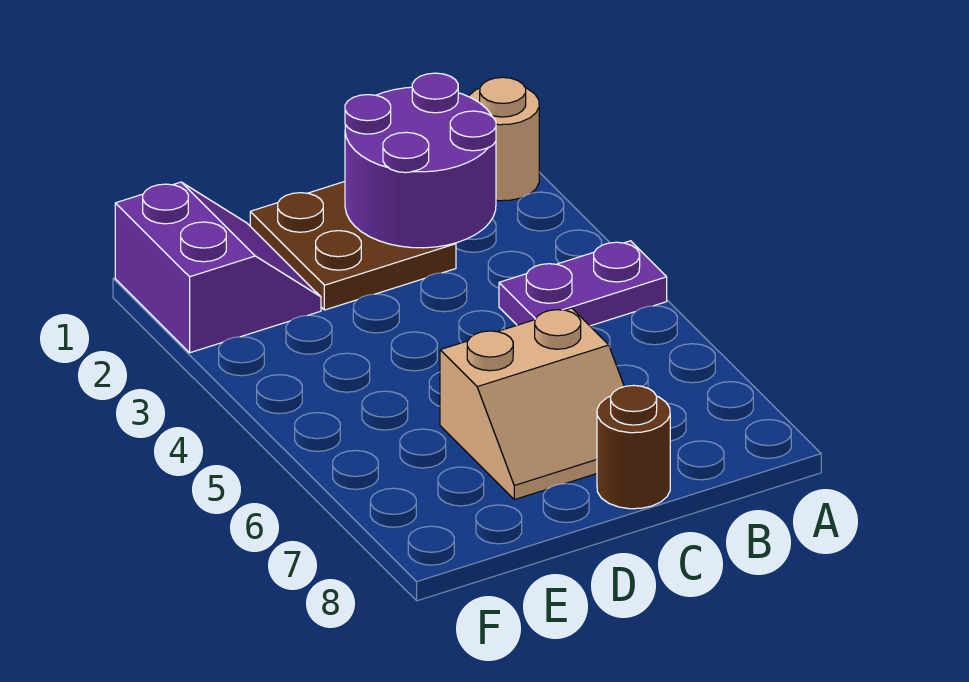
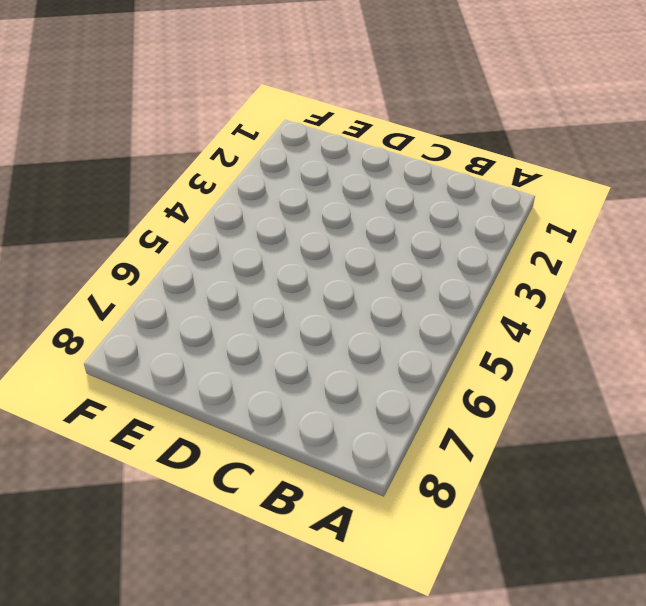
none -> tan 1x1 round brick [469,77,539,201]
none -> purple 1x2 plate [499,241,667,326]

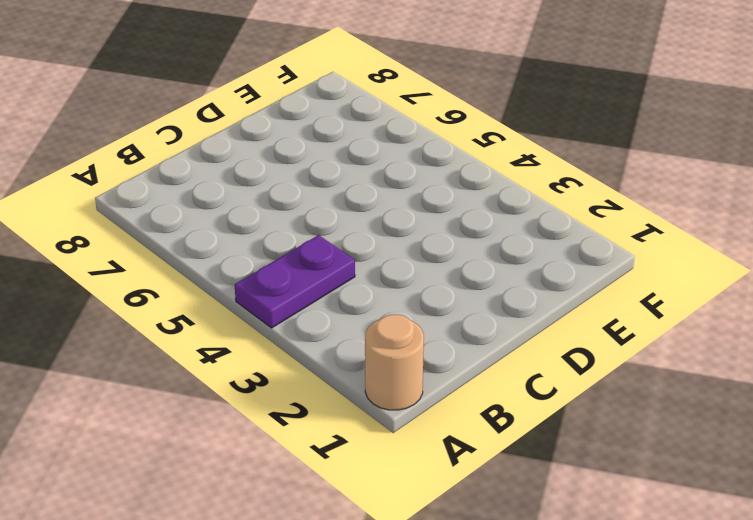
none -> brown 2x2 plate [250,182,456,310]
none -> tan 2x2 slope [440,308,624,500]

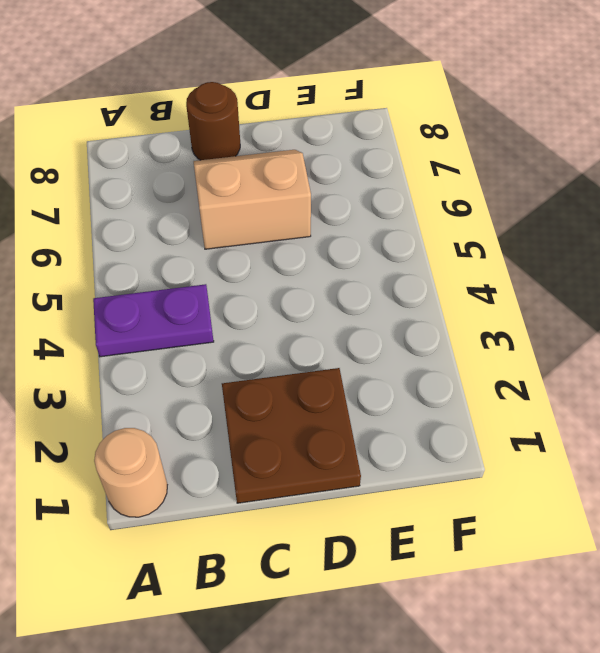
none -> purple 2x2 slope [115,182,321,353]
none -> purple 2x2 round brick [345,73,496,248]

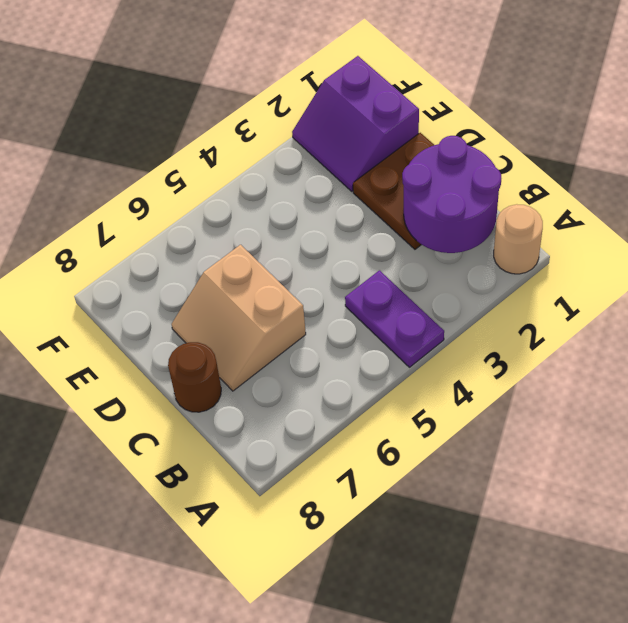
purple 2x2 slope [292,56,419,191] -> purple 2x2 slope turned to [115,182,321,353]

